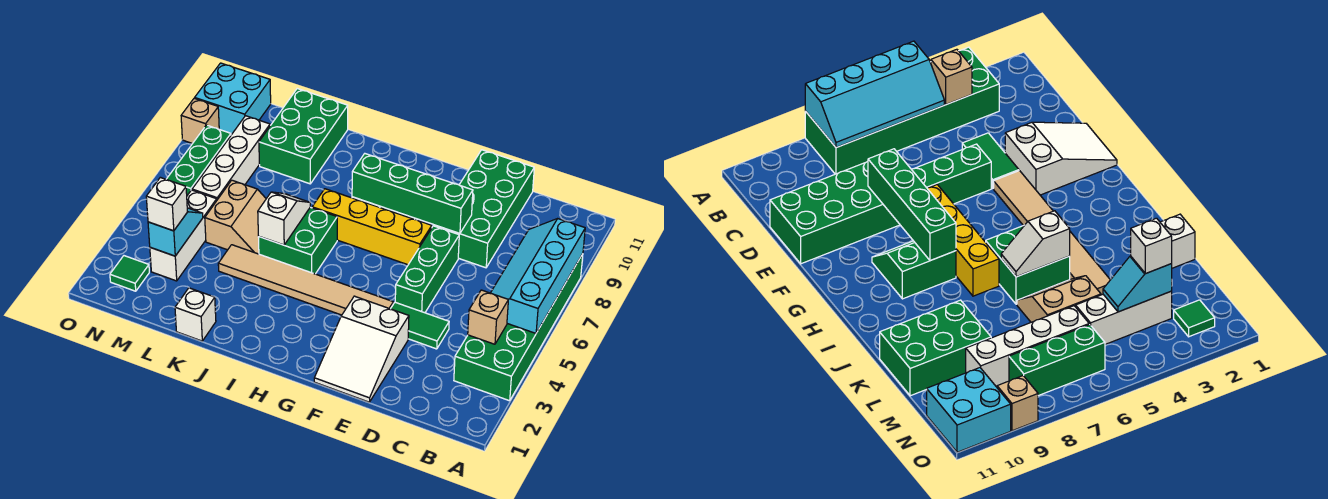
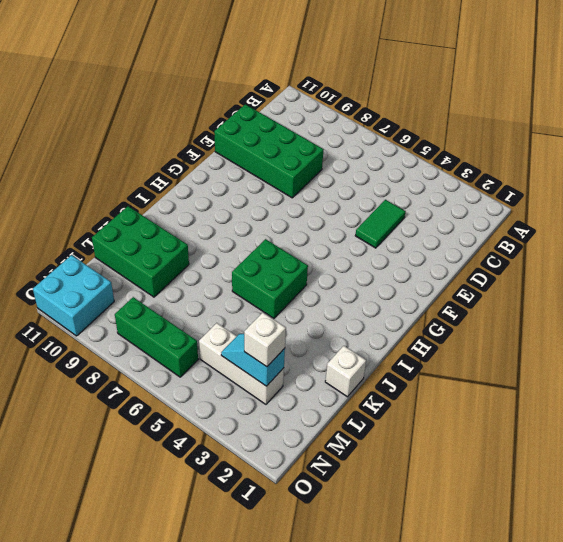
none -> green 2x6 brick [454,254,583,401]
none -> white 2x3 slope [314,296,409,402]
none -> green 1x3 brick [395,226,459,313]

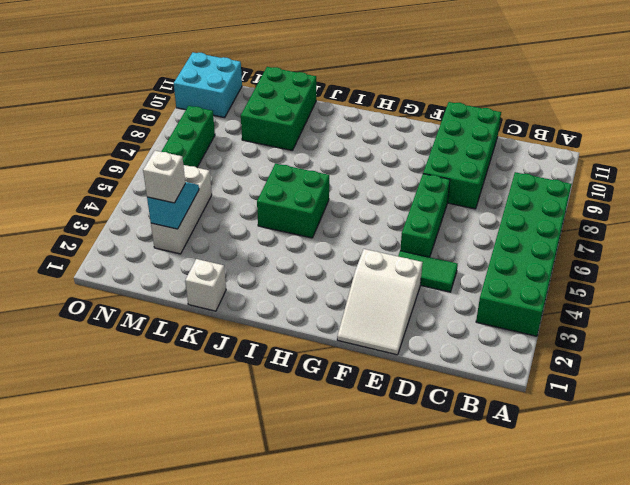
none -> tan 1x6 tile [218,245,393,315]
none -> yellow 1x4 brick [312,189,432,265]
none -> green 2x2 slope [872,241,956,299]

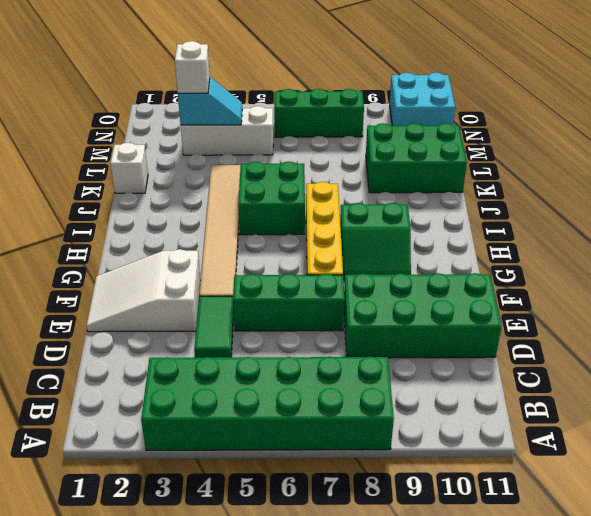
none -> tan 2x2 slope [205,180,266,254]
none -> white 1x4 brick [192,116,270,200]
none -> green 1x1 tile [110,256,149,291]

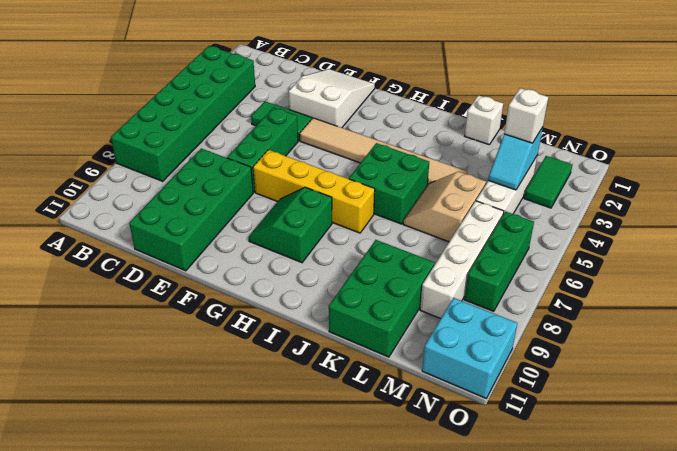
green 1x2 tile [524,156,572,208] -> green 1x1 tile [110,256,149,291]
none -> tan 1x1 brick [181,98,219,144]
none -> cyan 2x4 slope [491,219,585,333]
none -> tan 1x1 brick [468,290,508,344]

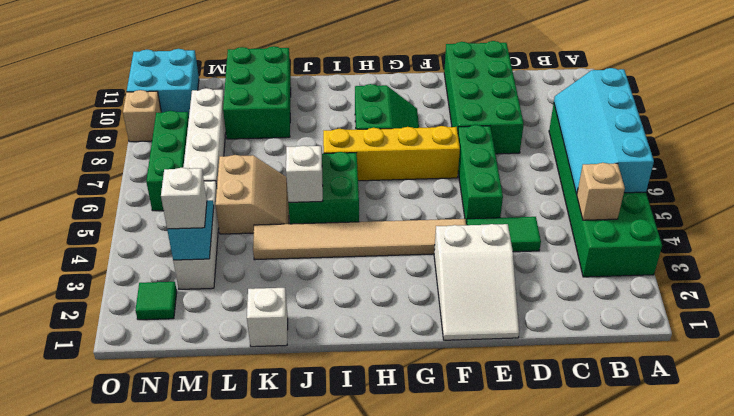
none -> green 1x4 brick [352,154,473,234]

